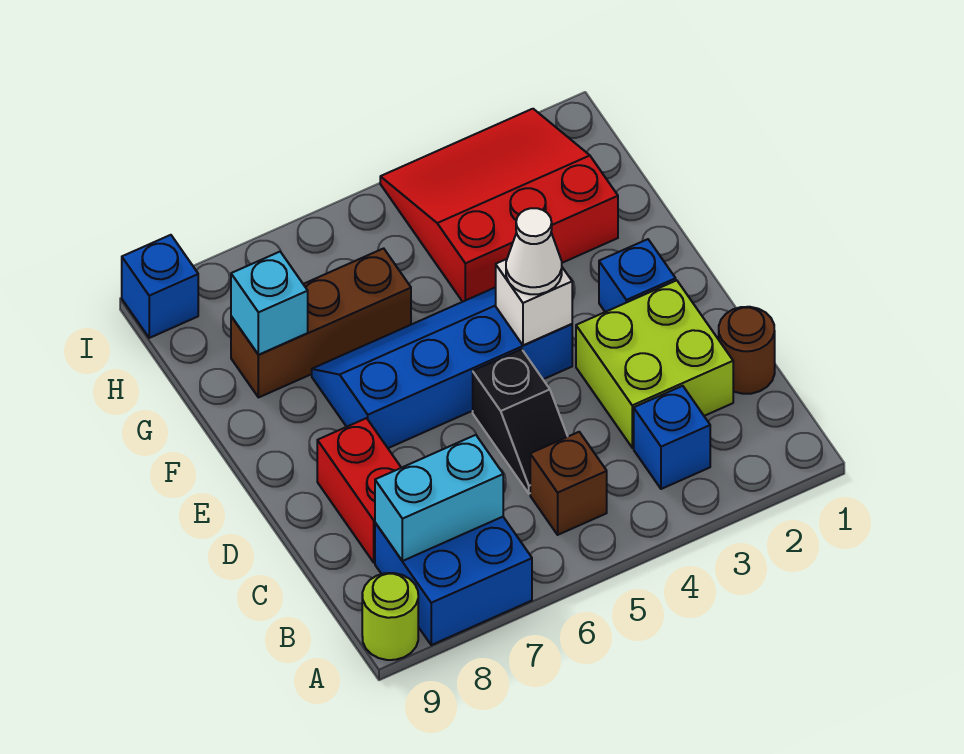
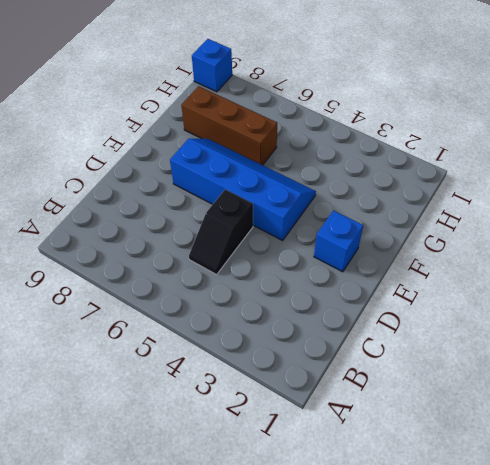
none -> blue 2x2 brick [375,517,532,645]
none -> lime 1x1 round brick [362,573,418,660]
none -> blue 1x1 brick [634,386,710,489]

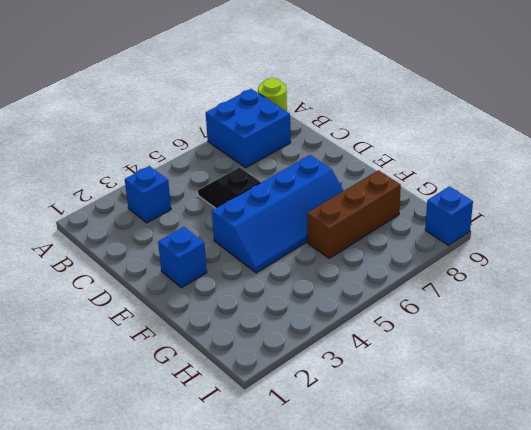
none -> brown 1x1 brick [530,432,607,535]
none -> brown 1x1 round brick [719,307,775,394]
none -> lime 2x2 brick [576,280,733,448]

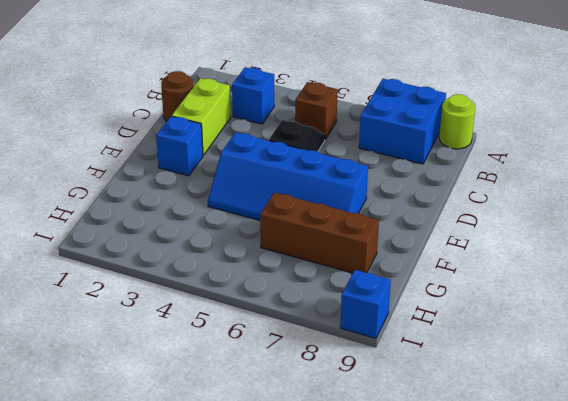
lime 1x2 brick [172,78,231,155] -> lime 2x2 brick [576,280,733,448]
none -> red 1x2 brick [317,418,401,562]
none -> red 3x3 slope [380,109,618,302]
none -> cyan 1x2 brick [375,435,503,561]

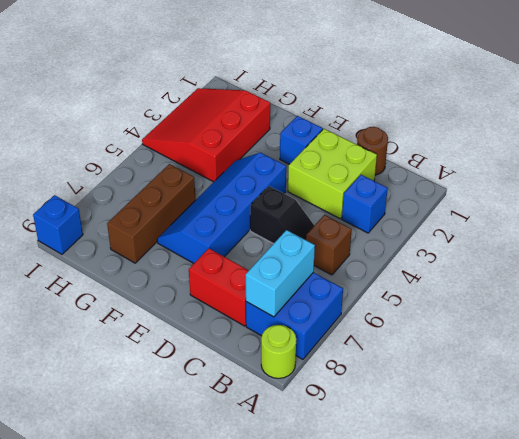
none -> white 1x1 brick [496,259,572,345]
none -> cyan 1x1 brick [231,252,308,355]
none -> white 1x1 cone [506,208,562,294]

